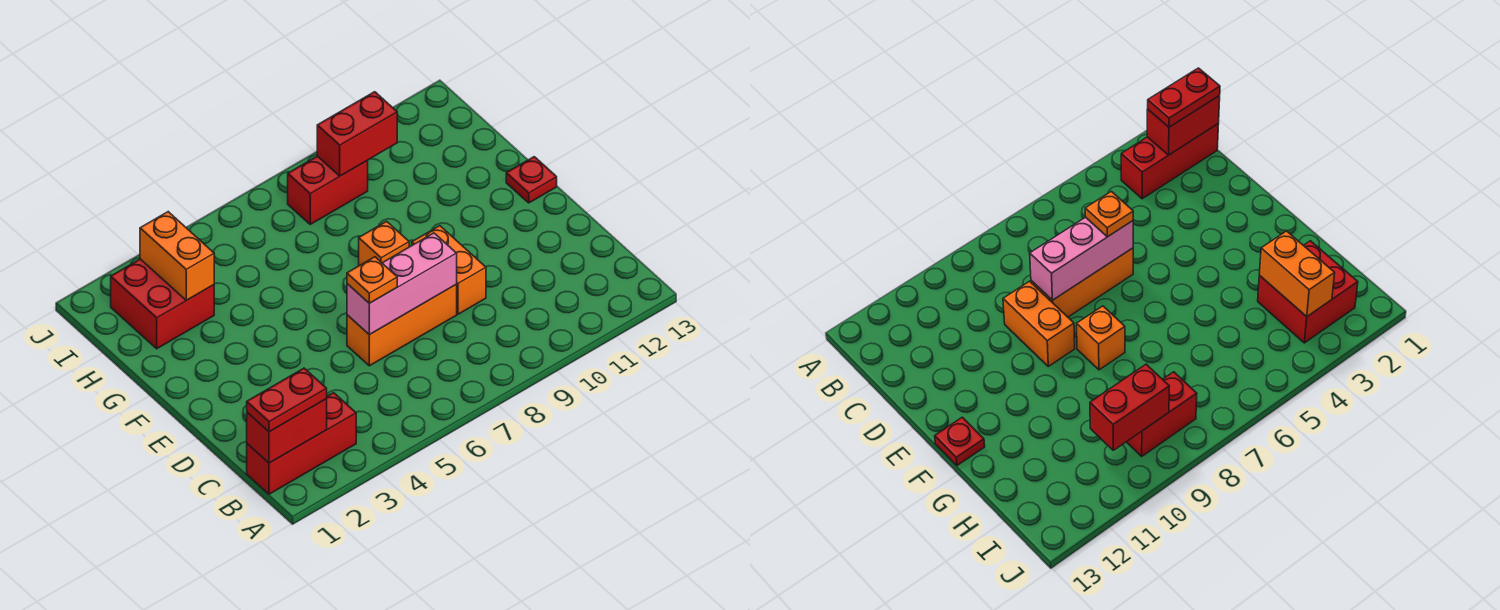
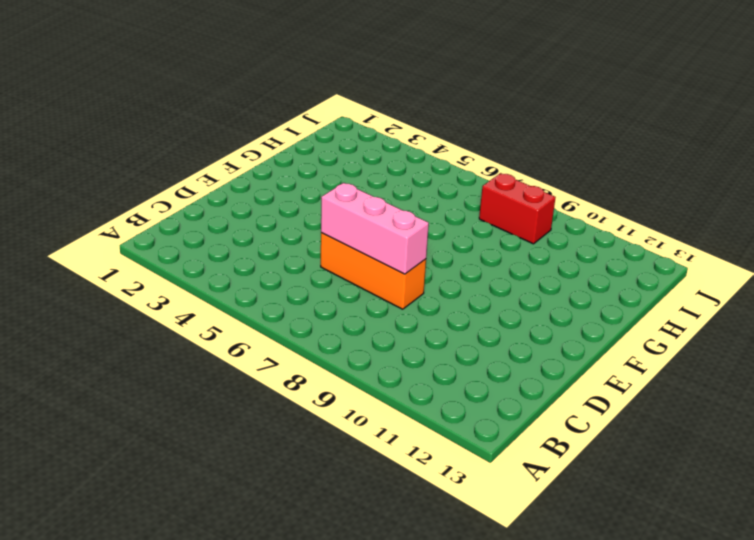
none -> red 1x3 brick [247,393,356,494]
none -> orange 1x2 brick [412,226,486,314]
none -> orange 1x1 brick [359,221,409,266]

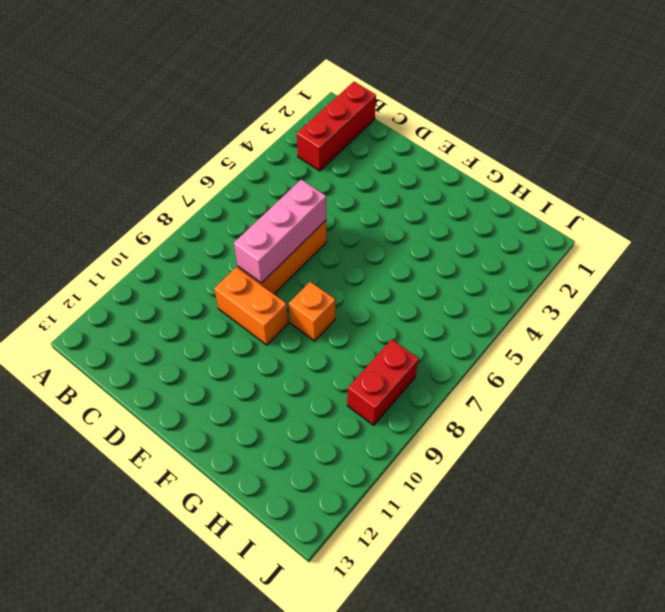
none -> red 1x1 plate [506,157,557,203]
none -> red 2x2 brick [111,259,214,349]
none -> red 1x2 brick [247,399,327,463]

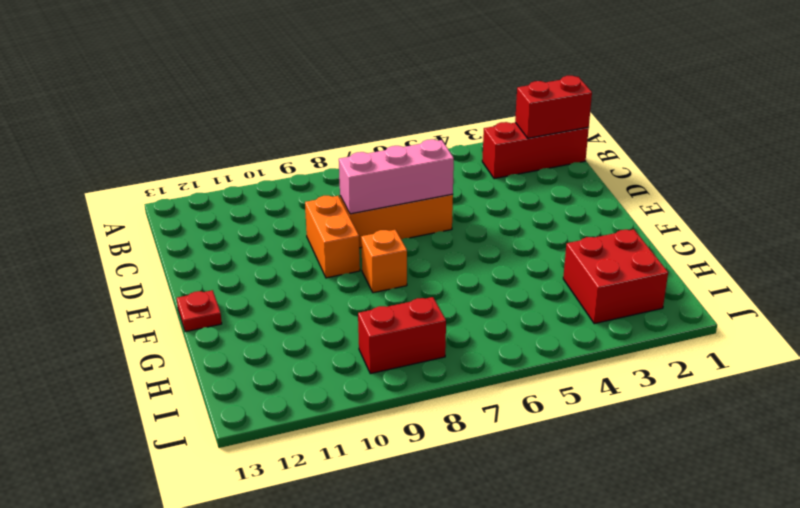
none -> orange 1x2 brick [140,212,214,300]
none -> red 1x2 brick [317,92,397,176]
none -> red 1x2 plate [247,368,327,432]

